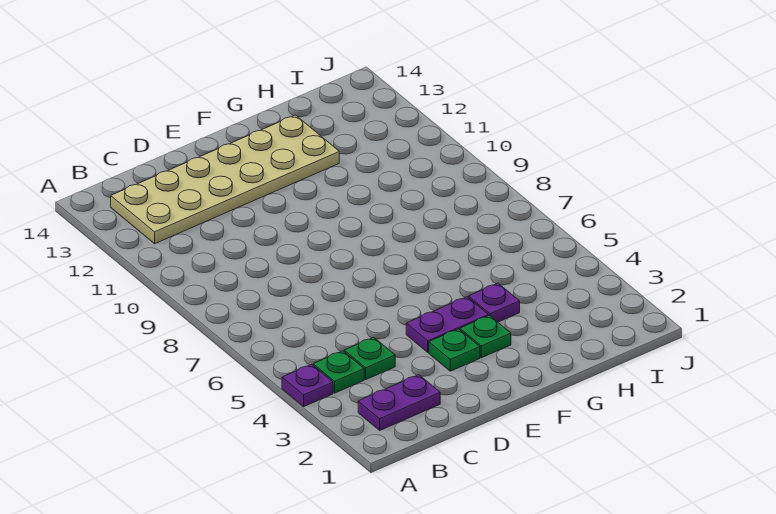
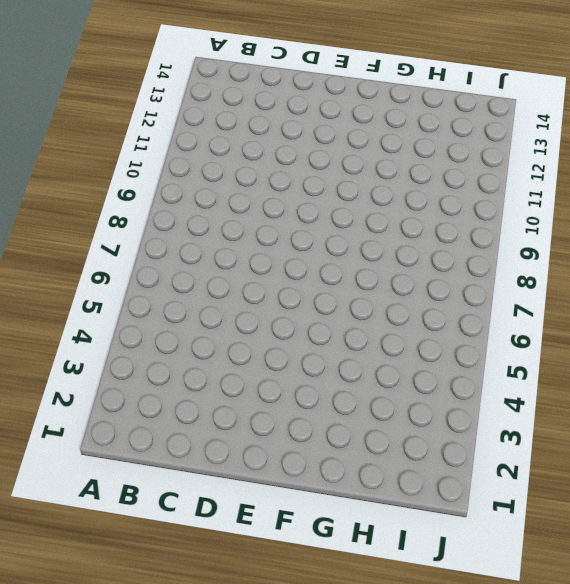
none -> purple 1x1 plate [282,364,333,407]
none -> purple 1x2 plate [358,375,440,430]

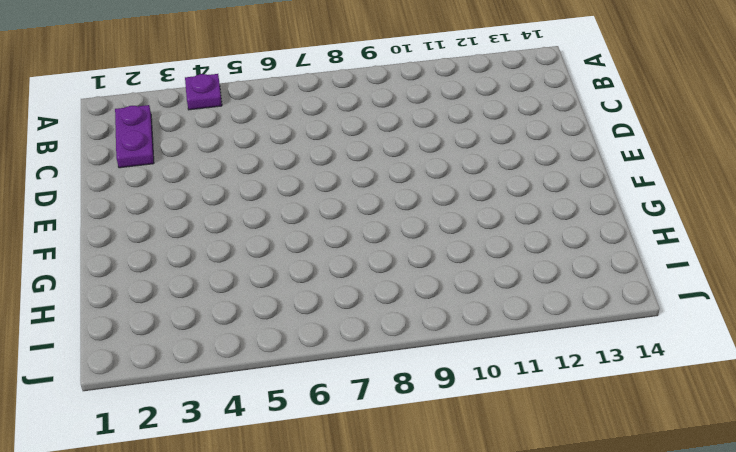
none -> green 1x1 plate [313,351,364,393]
none -> tan 2x6 plate [111,115,339,244]

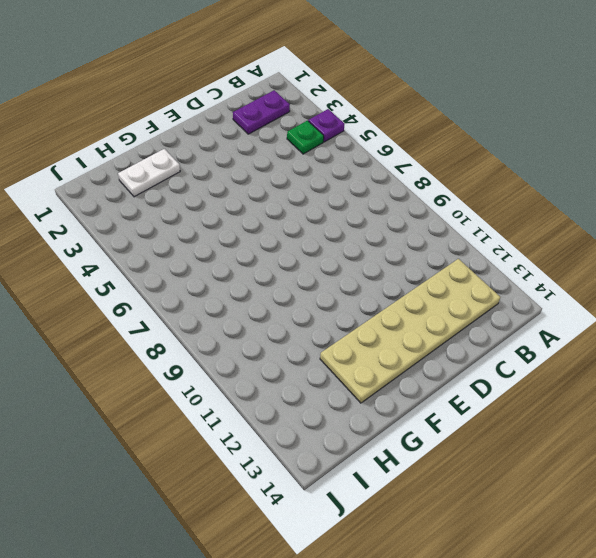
white 1x2 plate [118,149,180,197] -> none
none -> green 1x1 plate [344,337,395,379]
none -> green 1x1 plate [429,329,480,371]

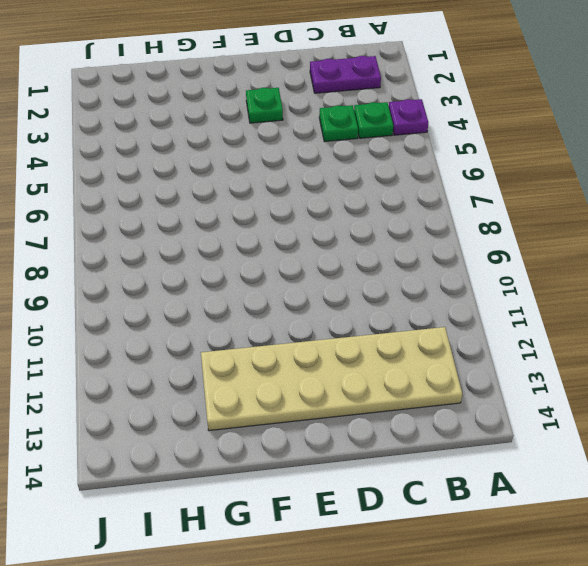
none -> purple 1x2 plate [406,297,488,352]
none -> green 1x1 plate [460,315,511,358]

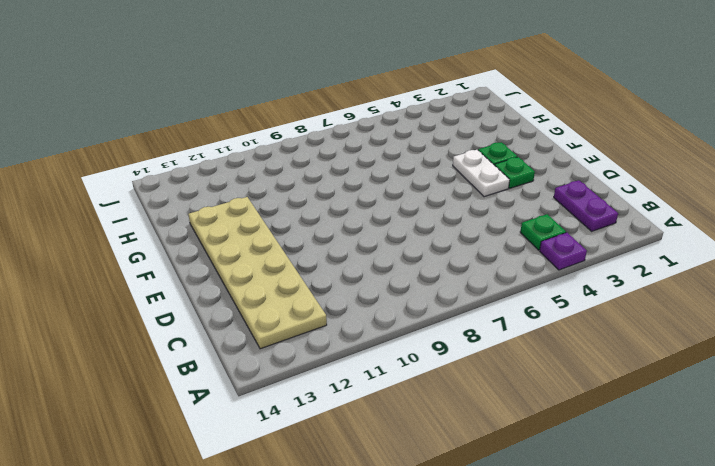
white 1x2 plate [453,150,510,197] -> purple 1x2 plate [406,297,488,352]
none -> green 1x1 plate [344,337,395,379]
none -> purple 1x1 plate [469,283,520,322]

